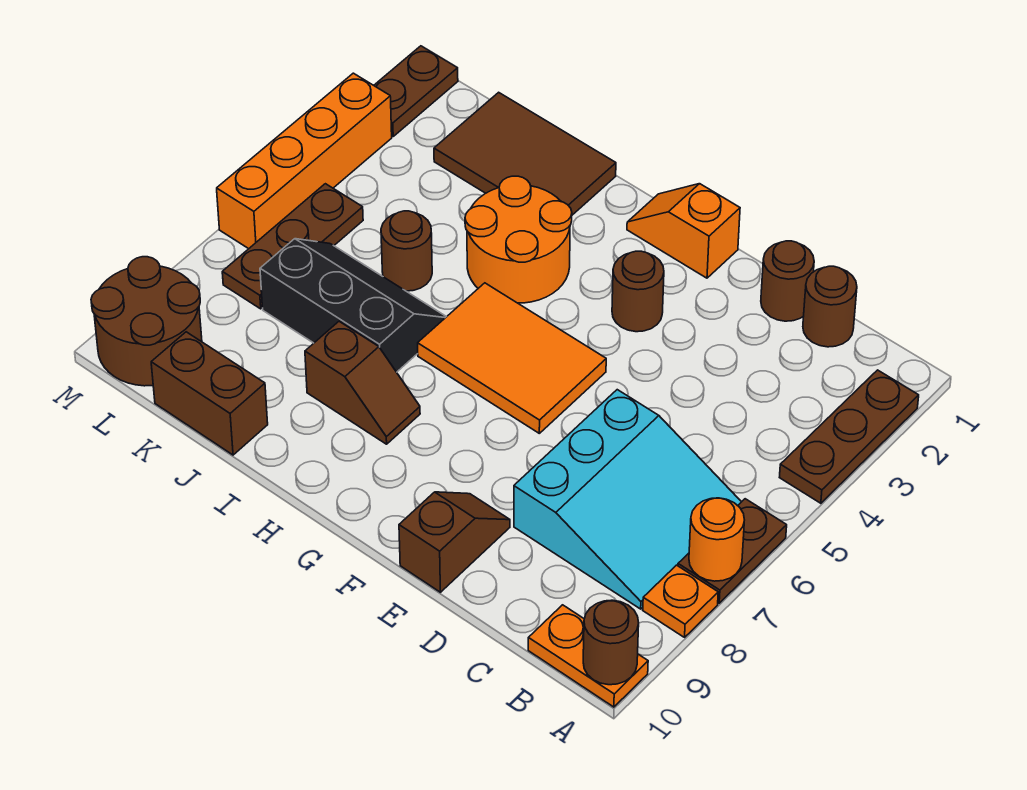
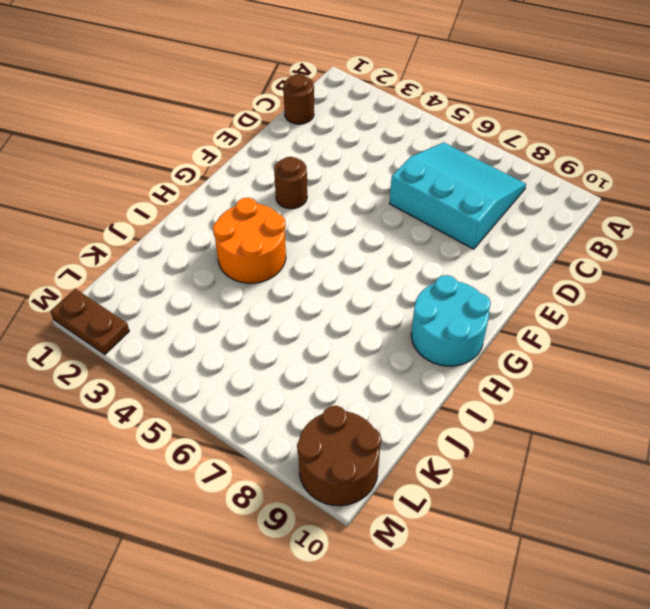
cyan 2x2 round brick [411,275,491,366] -> none
none -> brown 1x3 plate [779,370,919,503]
none -> brown 1x2 plate [678,499,787,603]
none -> orange 1x1 plate [643,565,718,637]

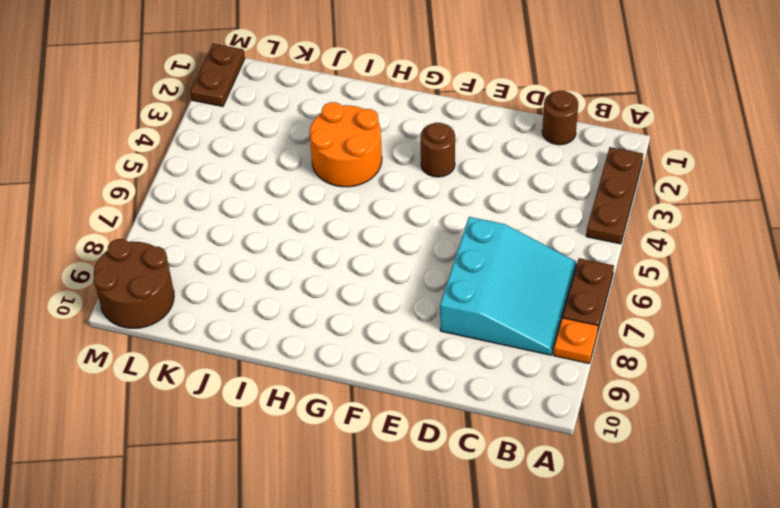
none -> orange 1x2 plate [528,605,648,707]
none -> brown 1x1 round brick [761,241,814,321]
none -> brown 1x2 slope [399,492,510,592]

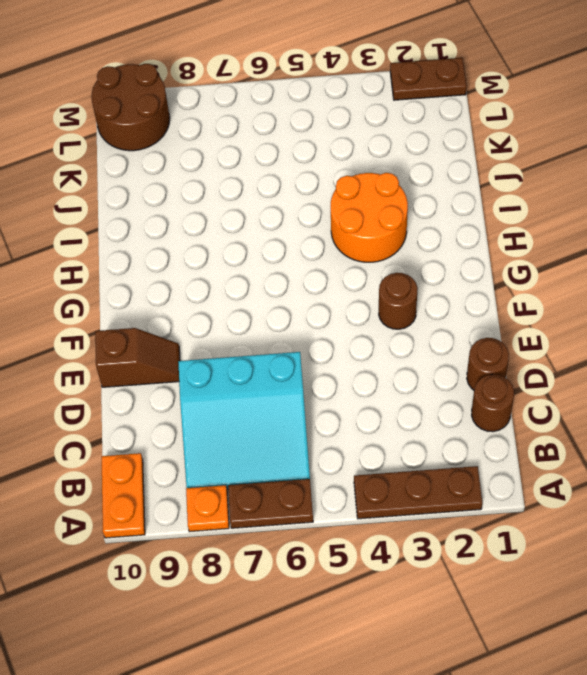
none -> orange 1x2 slope [627,184,740,278]
none -> orange 2x3 tile [418,283,606,433]
none -> brown 1x2 slope [305,321,420,444]

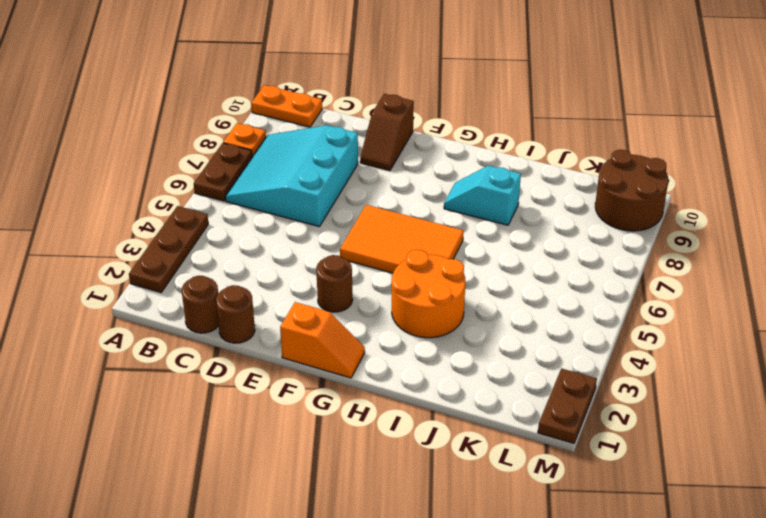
cyan 1x2 slope [444,166,521,225] -> brown 1x2 slope [305,321,420,444]
none -> brown 2x3 tile [434,92,616,215]
none -> black 2x3 slope [260,239,446,372]
none -> brown 1x1 round brick [381,211,432,291]

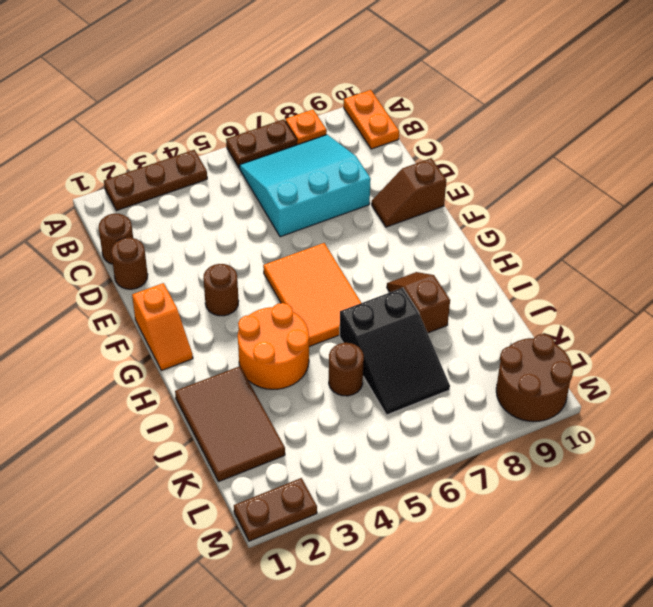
black 2x3 slope [340,288,450,415] -> black 2x3 slope turned to [260,239,446,372]
none -> brown 1x2 brick [151,332,268,455]
none -> brown 1x3 plate [222,184,363,309]
none -> orange 1x4 brick [217,73,392,249]

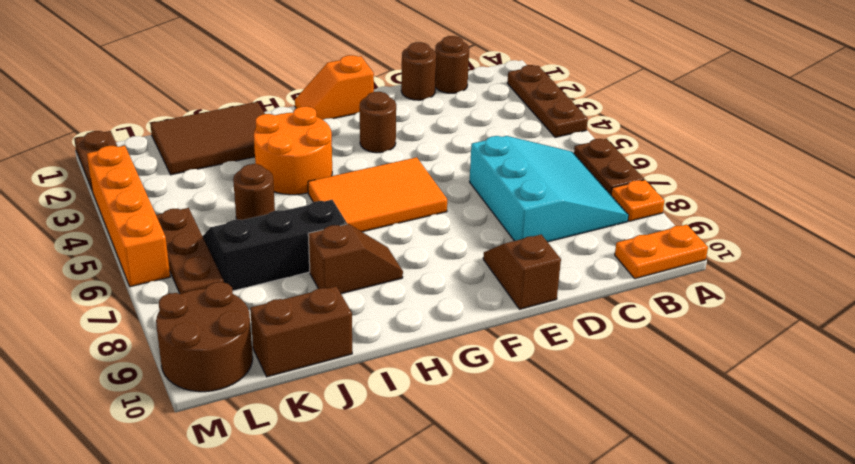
none -> orange 1x1 round brick [689,498,744,581]
none -> brown 1x1 round brick [583,600,639,685]

